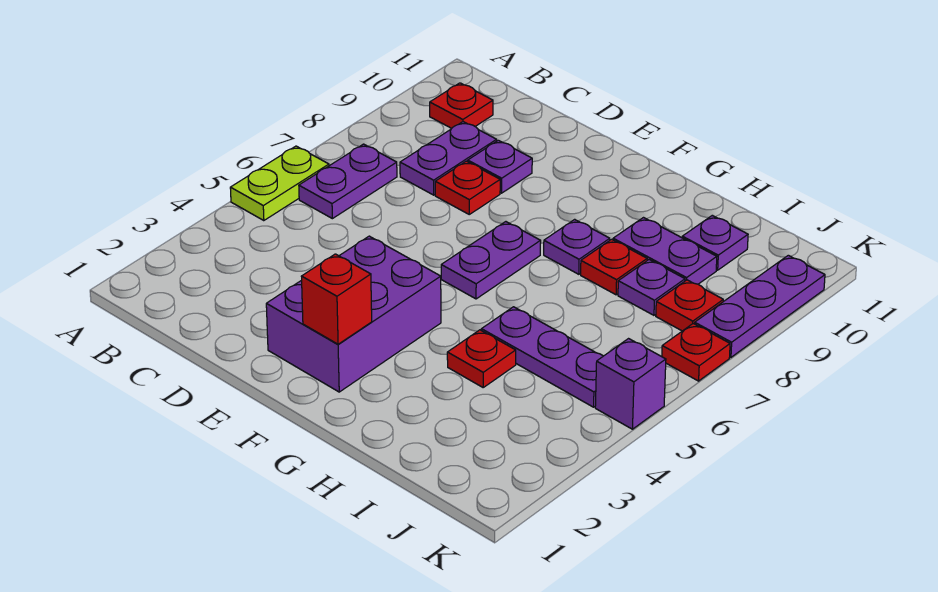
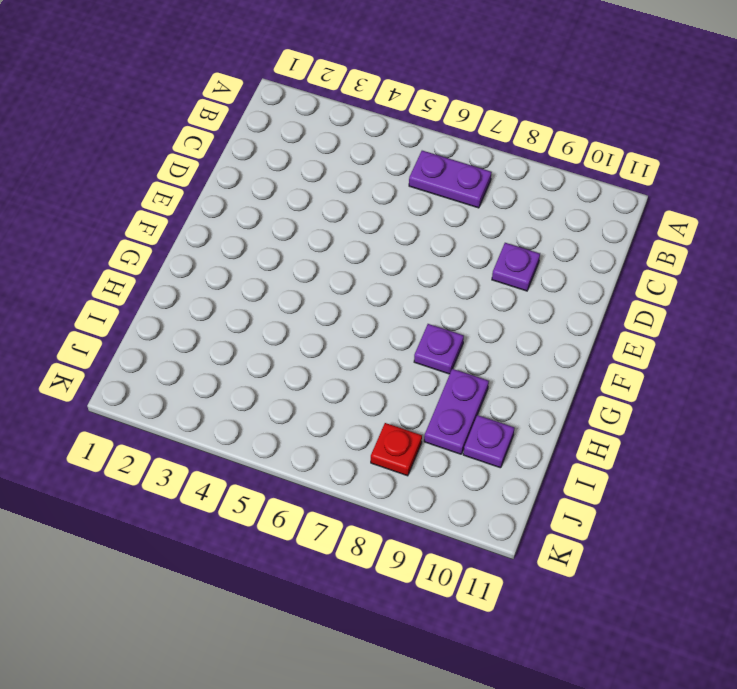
none -> lime 1x2 plate [230,146,329,221]
none -> red 1x1 plate [430,83,493,128]
none -> purple 1x2 plate [400,122,497,195]

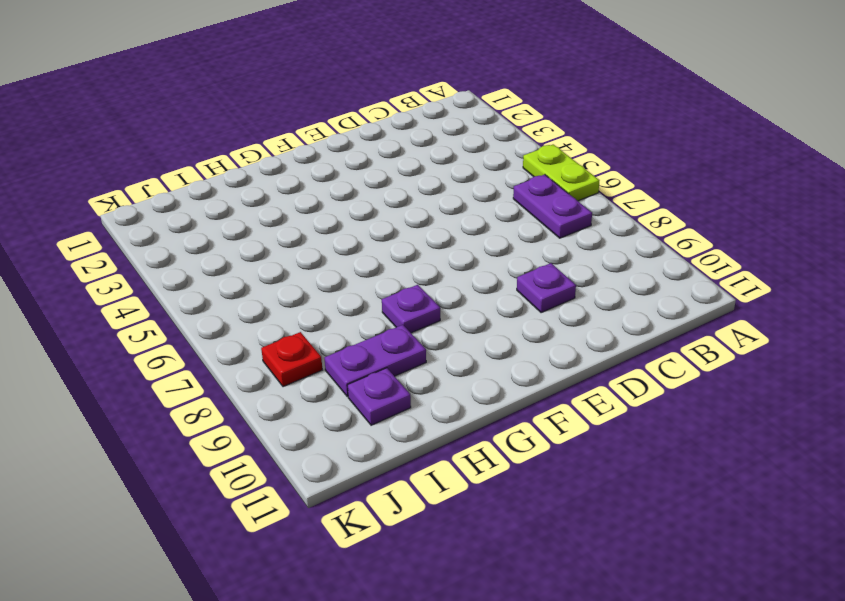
none -> red 1x1 plate [430,83,493,128]
none -> purple 1x2 plate [400,122,497,195]
none -> red 1x1 plate [435,161,500,214]

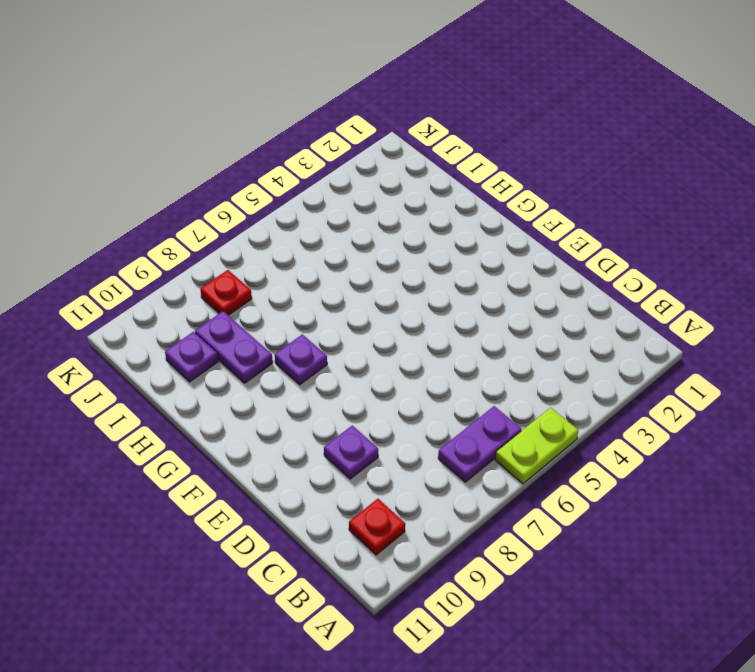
none -> purple 1x2 plate [400,122,497,195]
none -> red 1x1 plate [435,161,500,214]
none -> purple 2x3 brick [266,236,441,392]

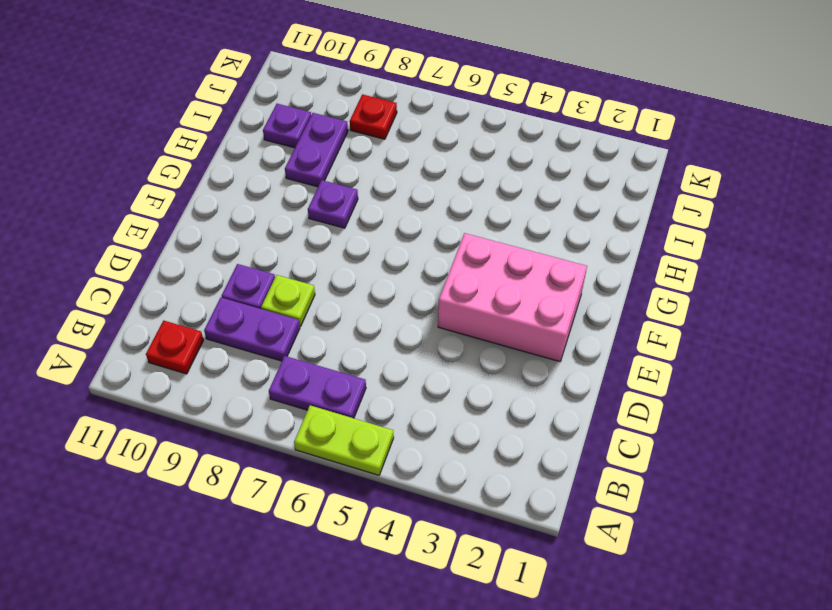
lime 1x1 plate [261,275,315,327] -> red 1x1 plate [435,161,500,214]
pink 2x3 brick [438,233,587,362] -> purple 2x3 brick [266,236,441,392]
none -> purple 1x2 plate [441,222,541,299]
none -> red 1x1 plate [447,330,516,387]
none -> purple 1x3 plate [481,307,603,407]

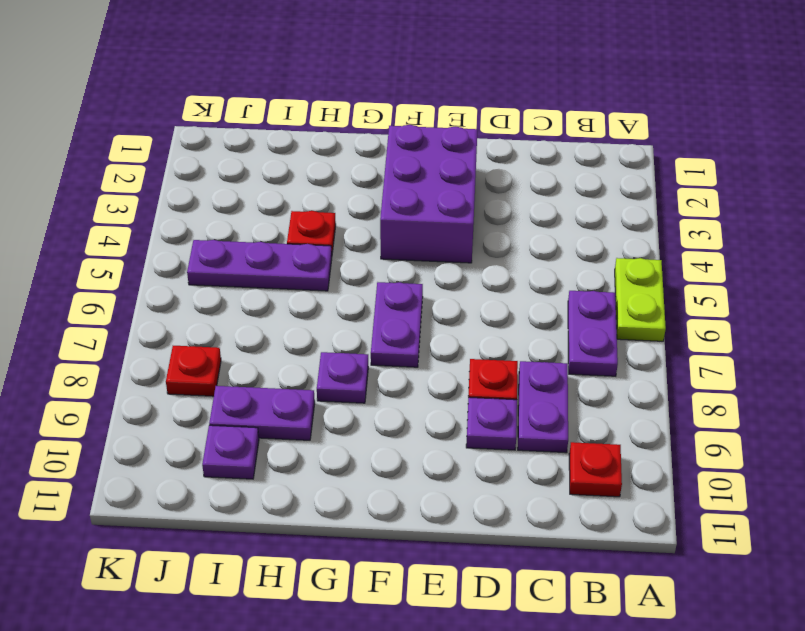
none -> red 1x1 plate [581,239,647,295]
none -> purple 1x1 plate [618,260,685,315]
none -> purple 1x1 brick [595,339,666,429]

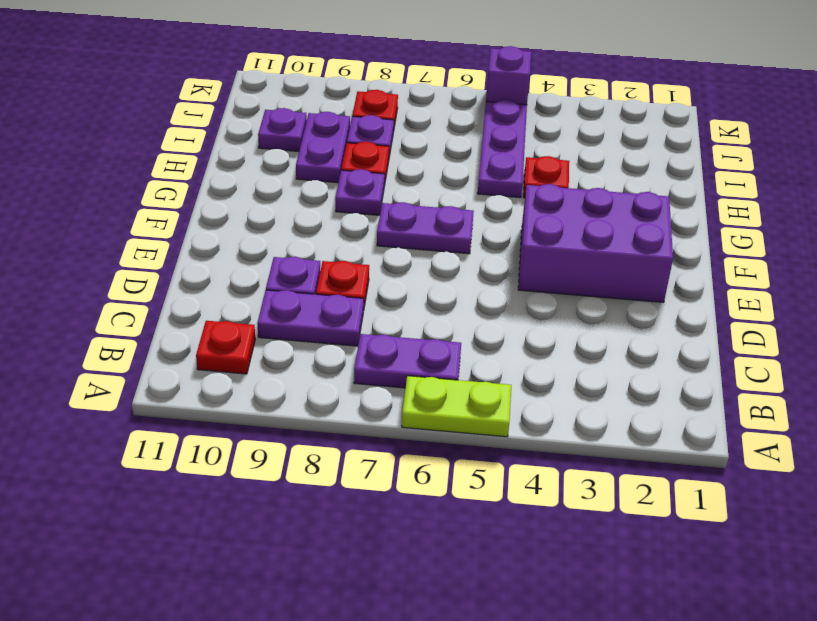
none -> red 1x1 plate [662,324,730,381]
none -> purple 1x3 plate [695,255,825,357]
none -> red 1x1 brick [301,254,372,344]

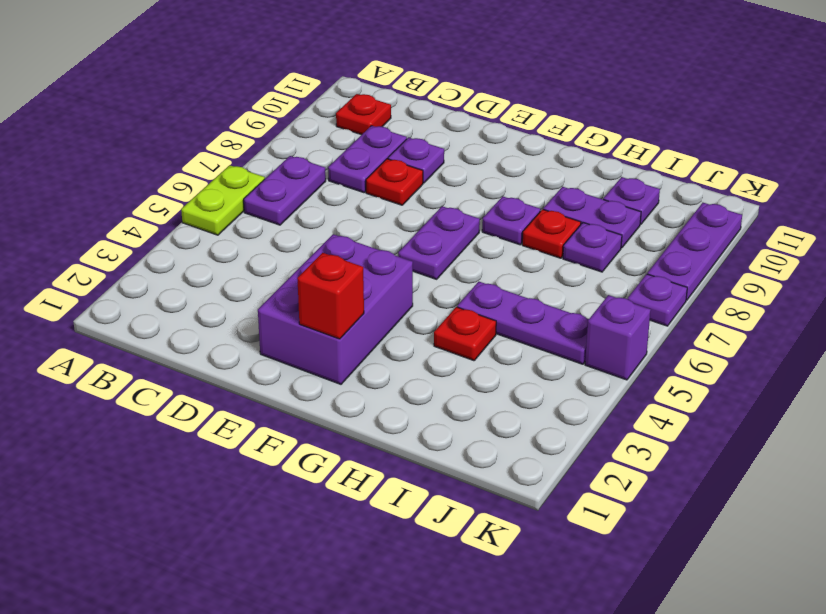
purple 1x1 plate [628,274,687,326] -> red 1x1 plate [662,324,730,381]
none -> red 1x1 plate [656,280,723,331]

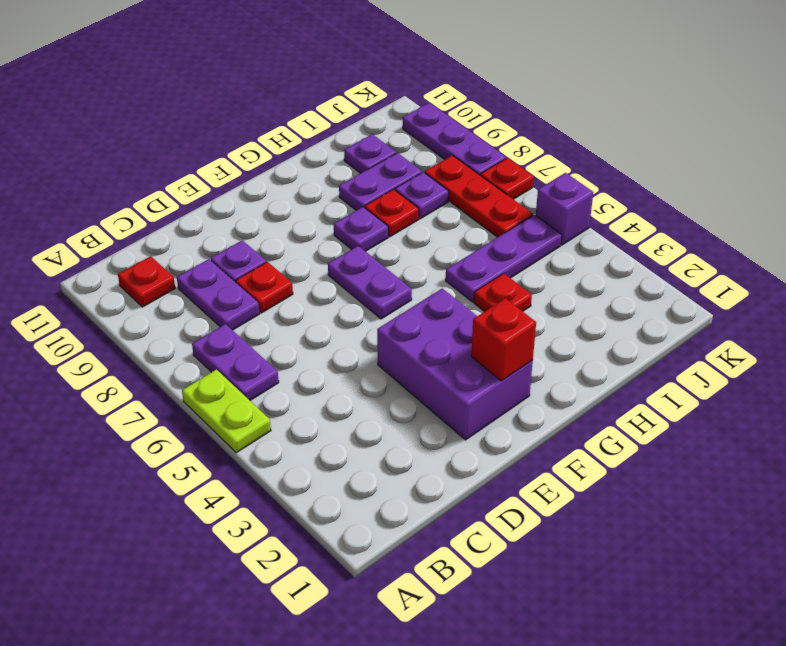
red 1x3 plate [425,155,533,237] -> red 1x1 plate [656,280,723,331]

